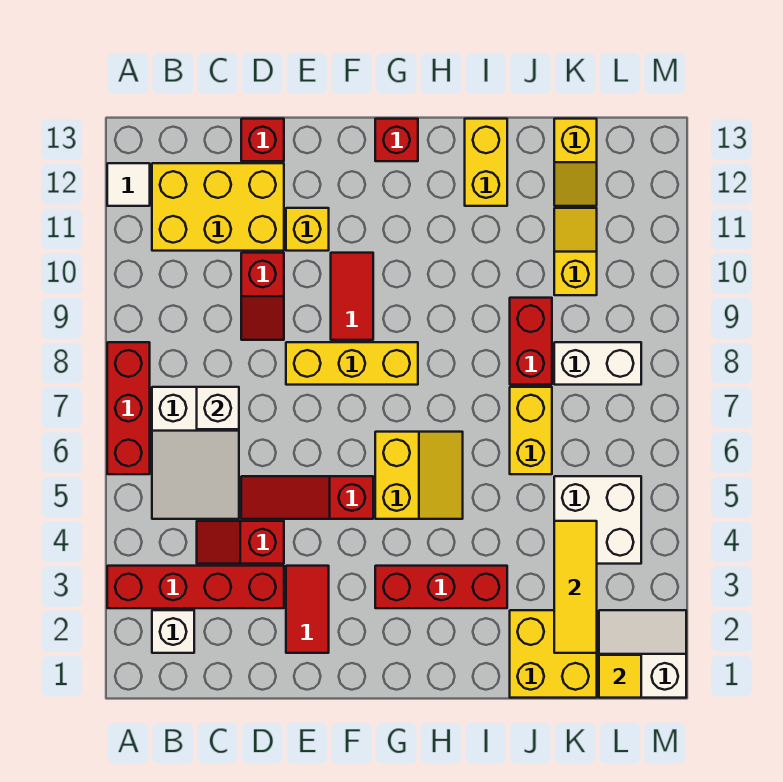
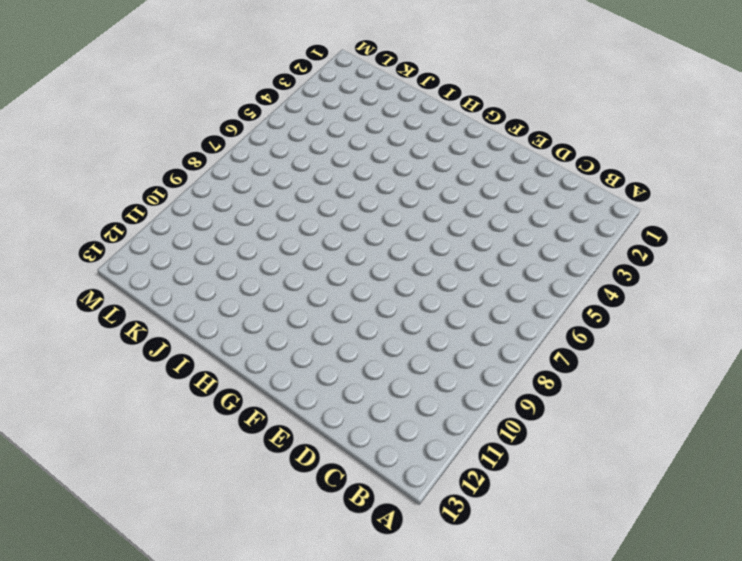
none -> red 1x4 brick [107,566,284,608]
none -> red 1x3 brick [107,342,150,474]
none -> white 1x1 tile [107,163,150,206]

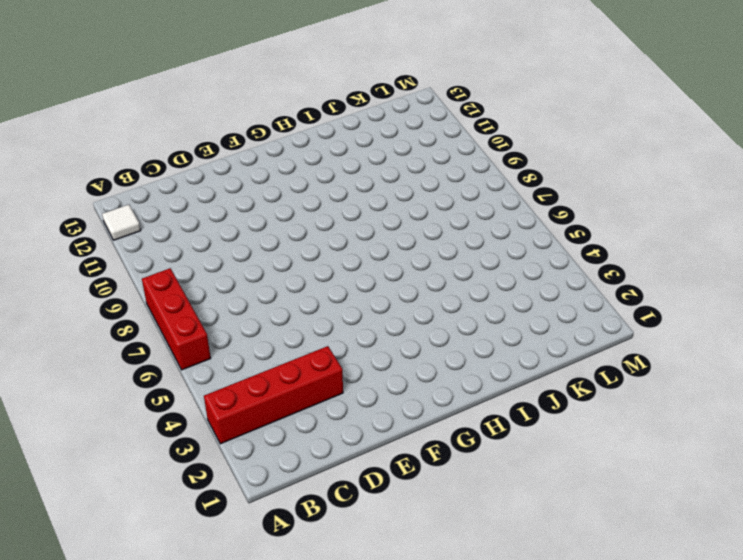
none -> white 1x1 brick [152,610,194,653]
none -> white 2x3 slope [152,387,239,519]
none -> yellow 2x3 brick [152,163,284,251]

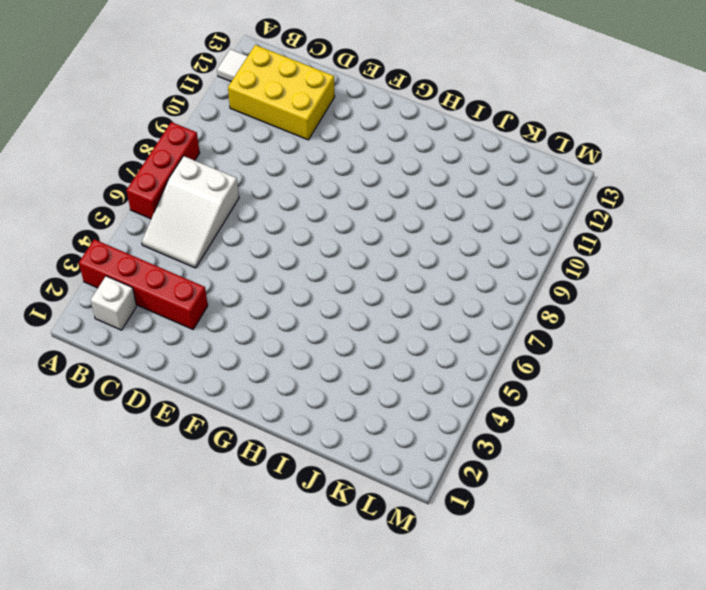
none -> red 1x2 slope [197,521,284,564]
none -> red 1x3 slope [241,476,373,519]
none -> red 1x2 slope [241,253,284,340]

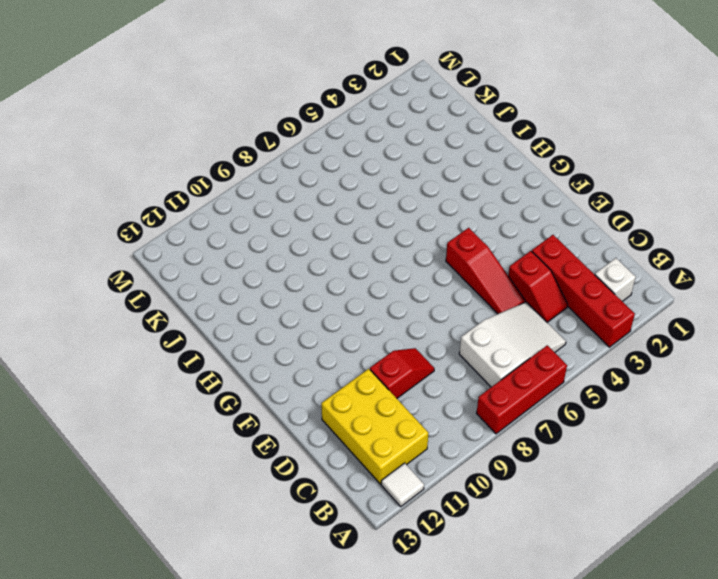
none -> red 1x1 brick [241,119,284,161]
none -> red 1x2 tile [286,566,329,653]
none -> yellow 1x3 brick [286,342,418,385]

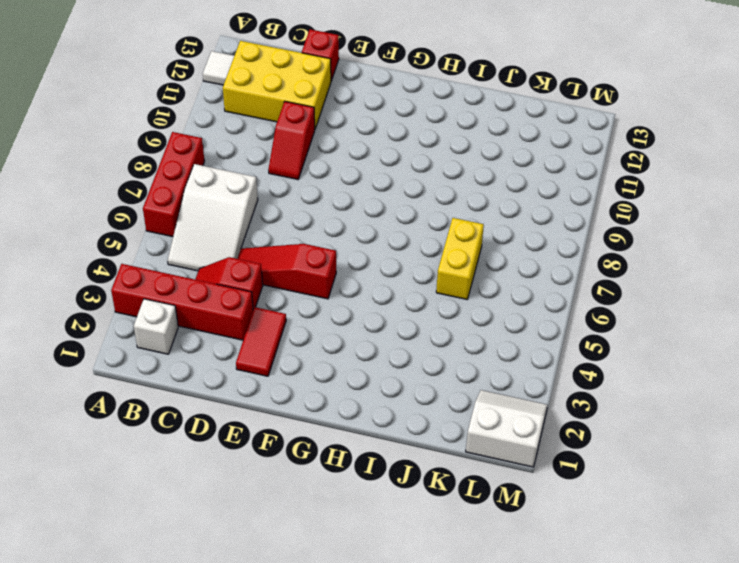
none -> yellow 1x3 brick [286,342,418,385]
none -> yellow 1x1 brick [286,208,329,251]
none -> red 1x2 tile [331,253,373,340]

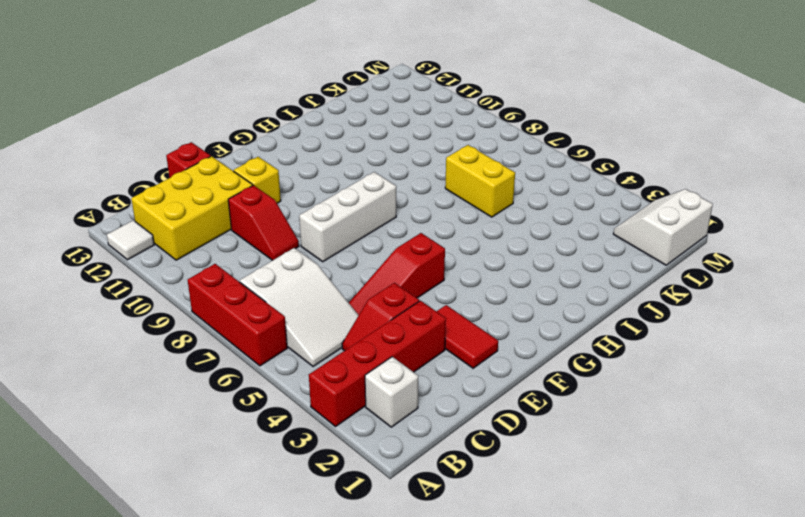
white 1x3 brick [299,172,396,262] -> yellow 1x3 brick [286,342,418,385]
none -> red 1x2 tile [331,253,373,340]
none -> red 1x3 brick [375,566,507,608]
none -> yellow 2x2 slope [375,432,463,519]

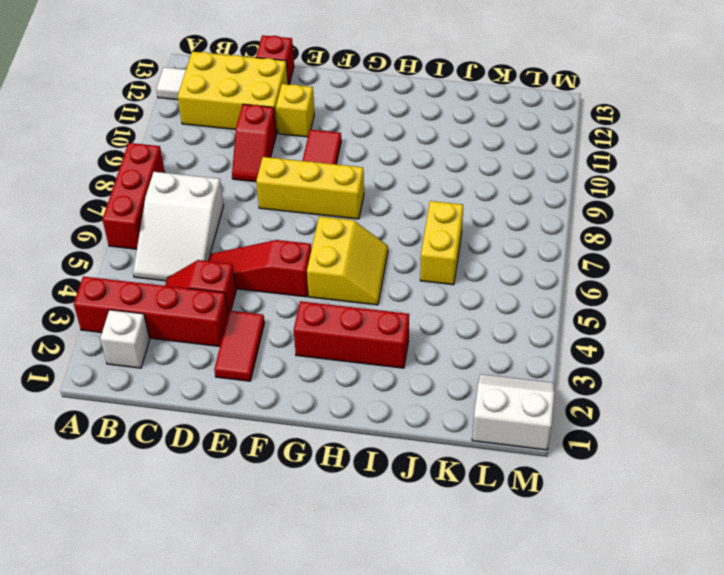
none -> red 1x1 brick [375,119,418,161]
none -> yellow 1x2 brick [465,119,507,206]
none -> yellow 2x2 brick [510,610,597,698]

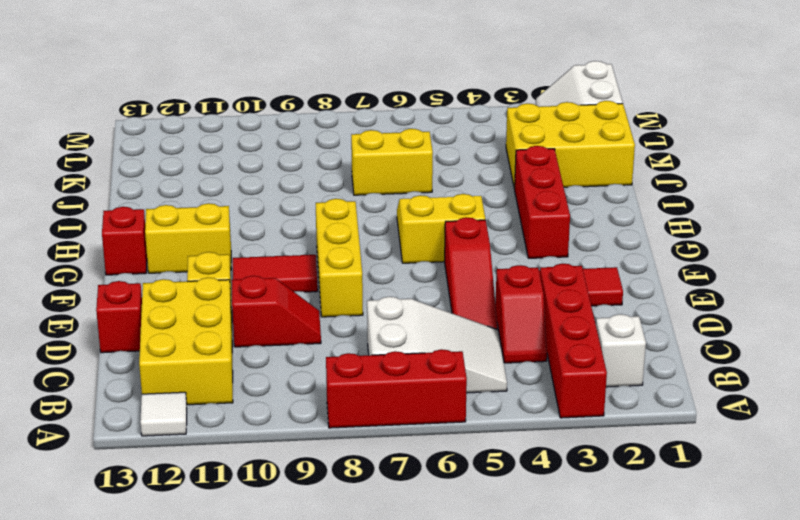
yellow 1x2 brick [145,203,231,273] -> yellow 1x2 brick moved to [465,119,507,206]
yellow 2x3 brick [506,101,635,189] -> yellow 2x2 brick [510,610,597,698]
none -> red 1x2 brick [510,298,552,385]
none -> white 2x2 brick [554,476,641,564]
none -> white 1x2 brick [554,342,641,385]

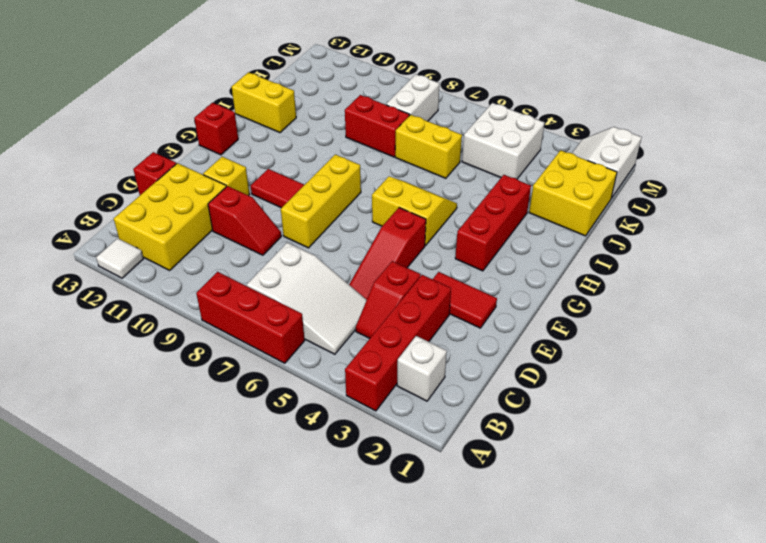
none -> yellow 1x2 slope [554,208,597,295]
none -> yellow 1x2 slope [554,119,597,206]
none -> white 1x1 brick [197,387,239,429]

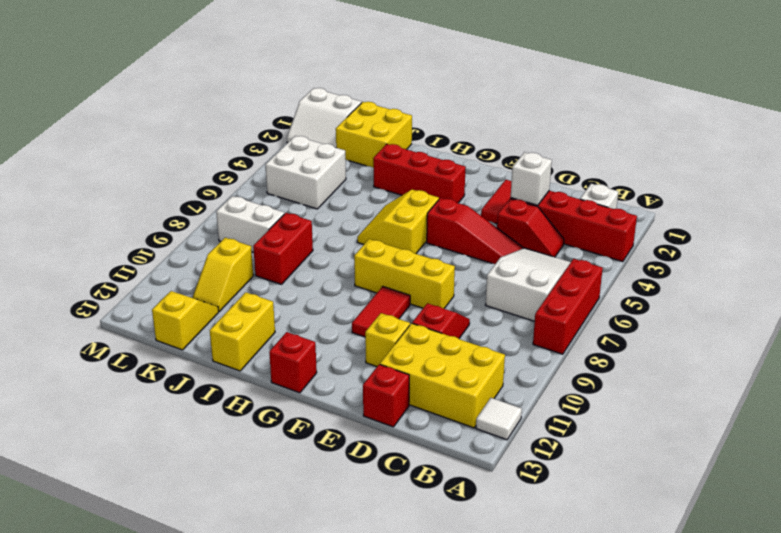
white 1x1 brick [511,152,552,205] -> white 1x1 brick moved to [197,387,239,429]
none -> yellow 1x2 brick [510,387,552,474]
none -> yellow 1x3 tile [554,521,597,653]
none -> yellow 1x1 tile [599,655,641,698]

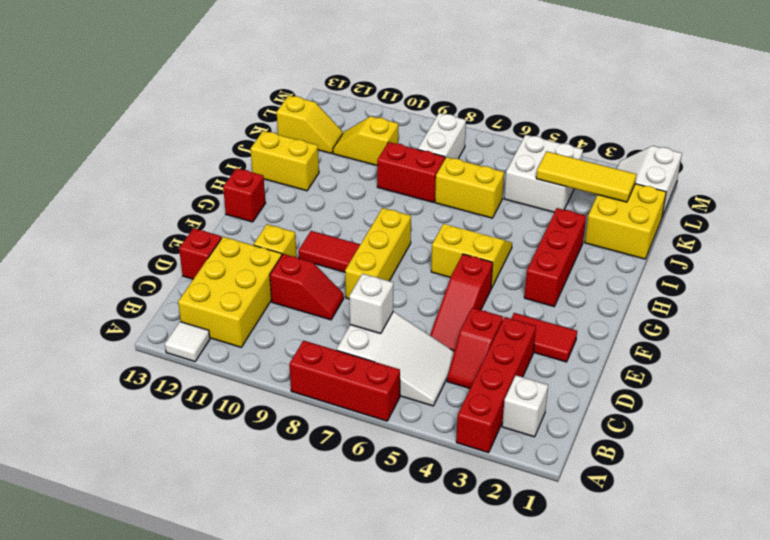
none -> yellow 1x1 tile [599,655,641,698]

